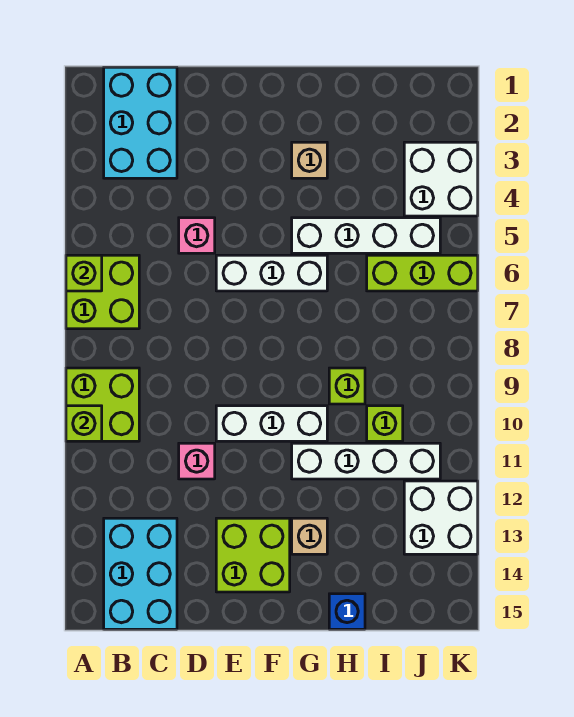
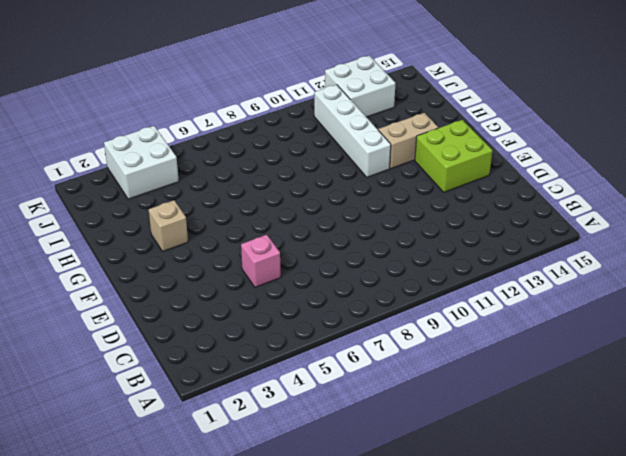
tan 1x2 brick [378,113,438,169] -> tan 1x1 brick [292,518,327,554]
none -> lime 2x2 brick [66,255,139,329]
none -> lime 2x2 brick [66,368,139,441]
none -> cyan 2x3 brick [104,67,177,178]

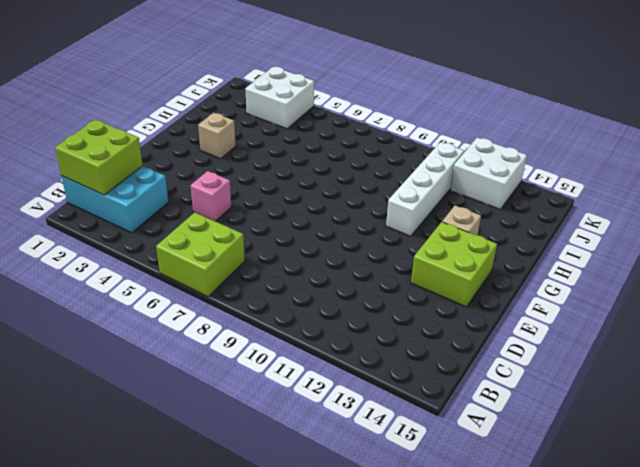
lime 2x2 brick [55,120,143,195] -> lime 2x2 brick moved to [66,368,139,441]
none -> cyan 2x3 brick [104,518,177,629]
none -> pink 1x1 brick [179,443,215,479]
none -> white 1x3 brick [216,255,327,291]

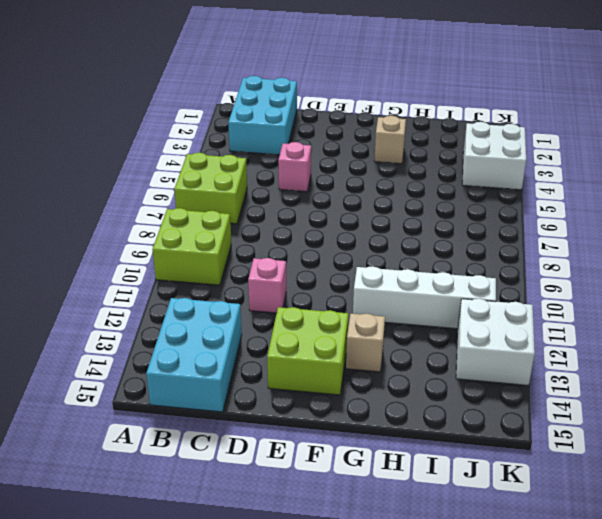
none -> white 1x3 brick [216,255,327,291]
none -> white 1x3 brick [216,406,327,441]
none -> white 1x4 brick [292,218,440,253]

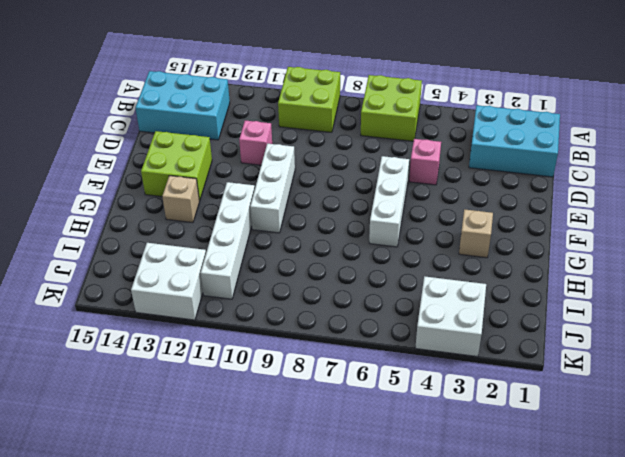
none -> white 1x4 brick [292,218,440,253]
none -> lime 1x1 brick [329,368,365,404]
none -> blue 1x1 brick [329,594,365,629]

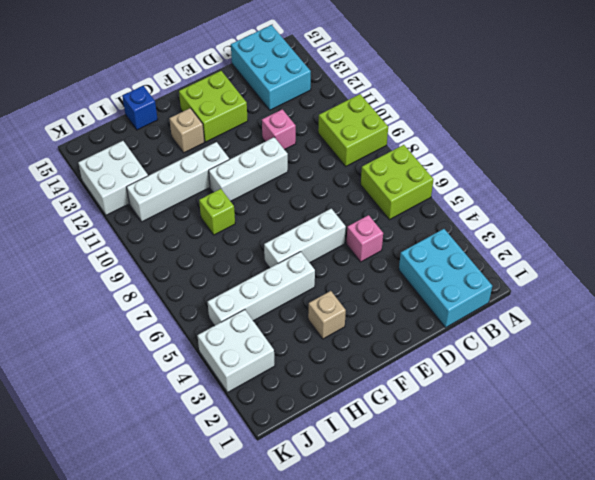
none -> lime 1x3 brick [367,255,478,291]
none -> lime 1x1 brick [367,406,403,441]
none -> lime 1x1 brick [66,255,102,291]

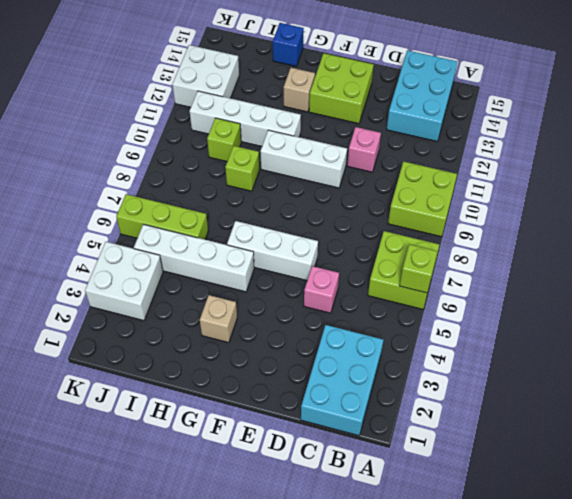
none -> lime 1x1 brick [66,406,102,441]

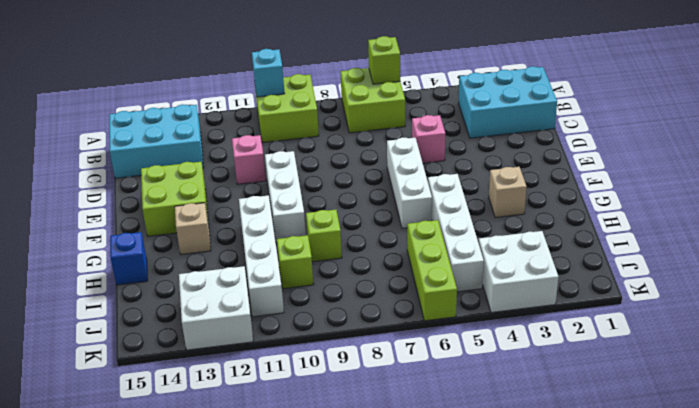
cyan 1x1 brick [252,49,285,97] -> lime 1x1 brick [66,406,102,441]

